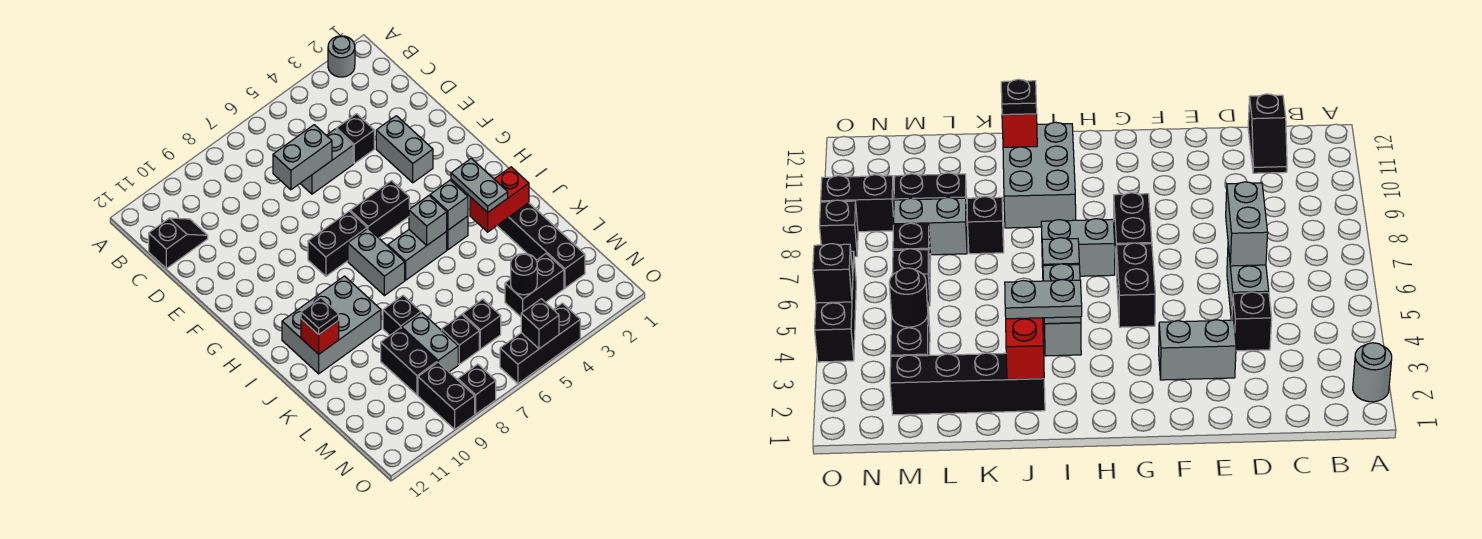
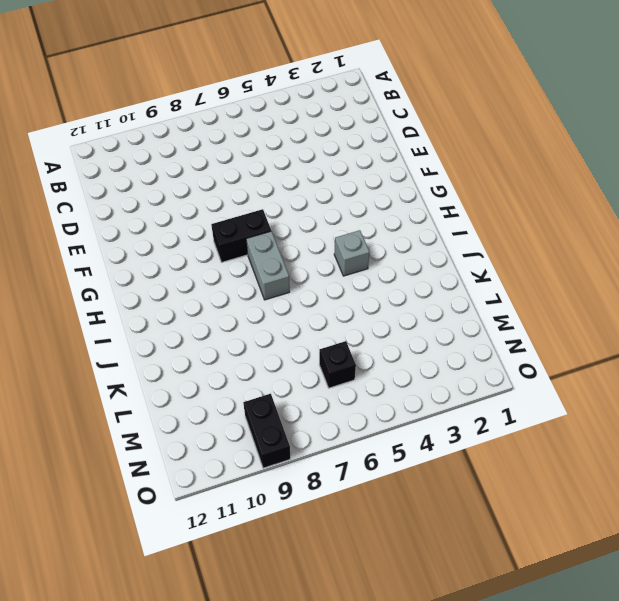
none -> grey 1x1 round brick [328,36,355,77]
none -> black 1x2 slope [149,218,208,269]
none -> black 1x1 brick [336,114,374,164]
none -> grey 1x2 brick [300,129,353,194]

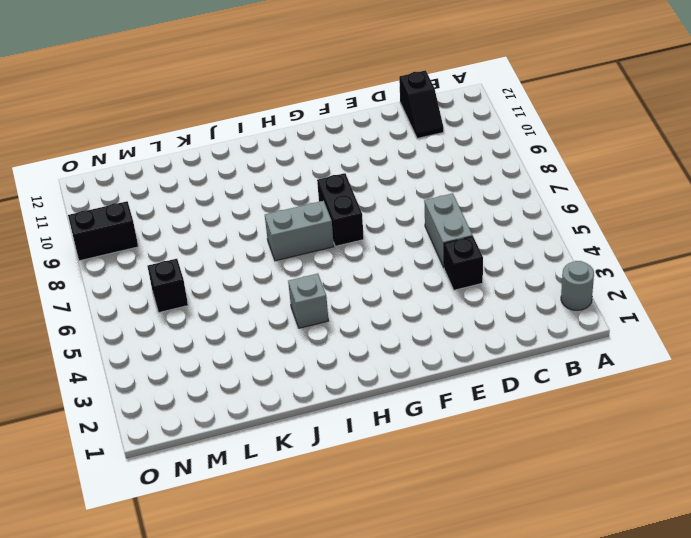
none -> grey 1x2 brick [376,116,433,183]
none -> black 1x2 brick [350,181,409,238]
none -> grey 1x2 brick [388,230,447,280]
none -> grey 2x3 brick [282,276,381,374]

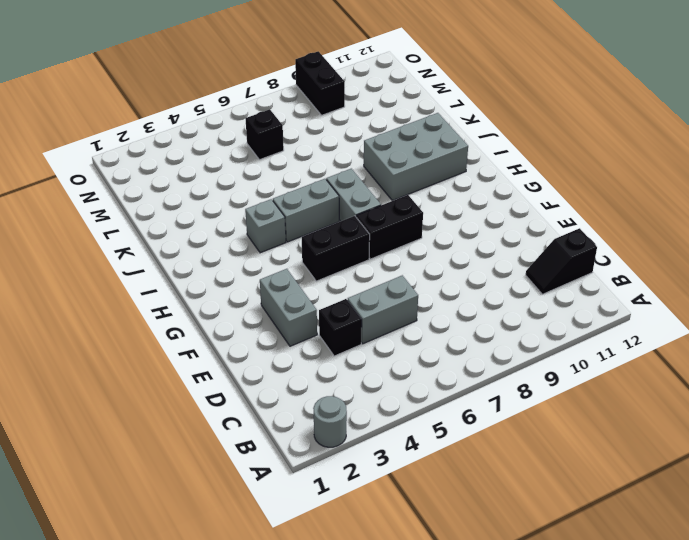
none -> black 1x4 brick [497,203,585,288]
none -> black 1x1 brick [383,296,421,335]
none -> grey 1x2 brick [402,313,458,372]
none -> black 1x2 brick [381,328,437,395]

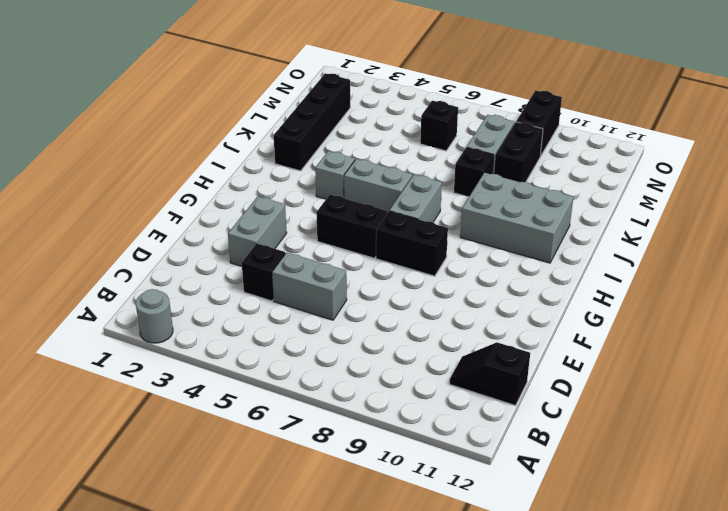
none -> black 1x2 brick [505,254,564,317]
none -> black 1x1 brick [442,315,479,364]
none -> black 1x3 brick [500,303,580,383]
none -> black 1x1 brick [458,364,496,414]

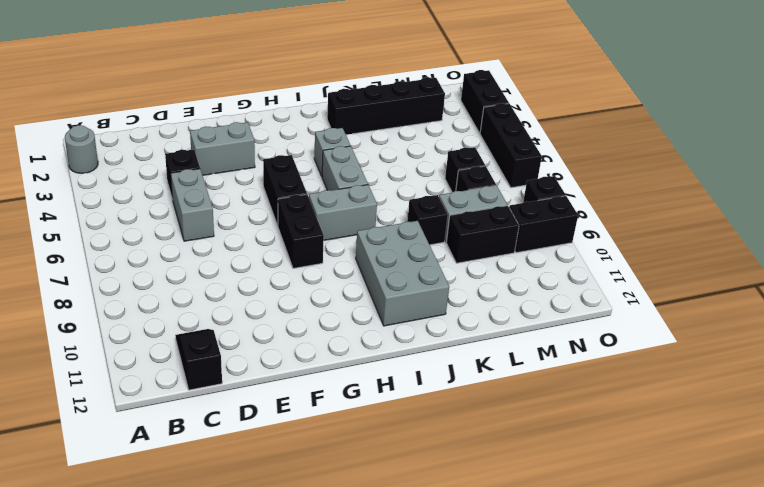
black 1x2 brick [461,70,509,133] -> black 1x2 brick moved to [505,254,564,317]
none -> grey 1x2 brick [273,125,332,190]
none -> grey 1x1 brick [430,180,468,230]
none -> grey 1x1 brick [409,196,447,245]
none -> red 1x2 brick [470,167,529,232]

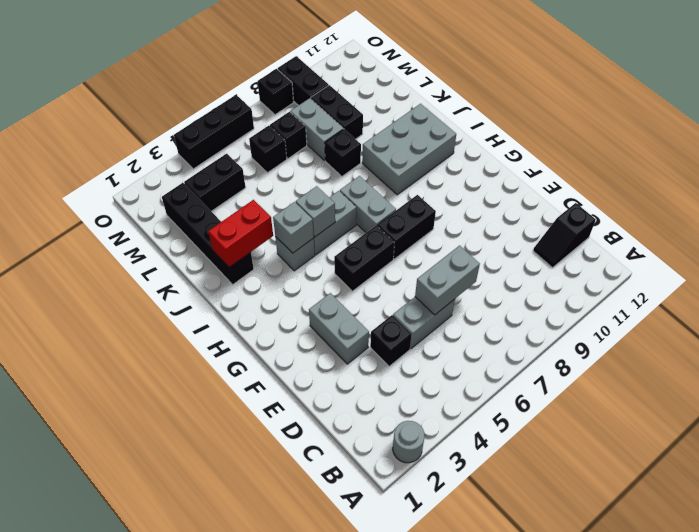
none -> red 1x1 brick [301,319,339,354]
none -> black 1x1 round brick [511,254,537,295]
none -> black 1x1 brick [521,299,559,349]
none -> grey 1x2 plate [451,158,508,213]

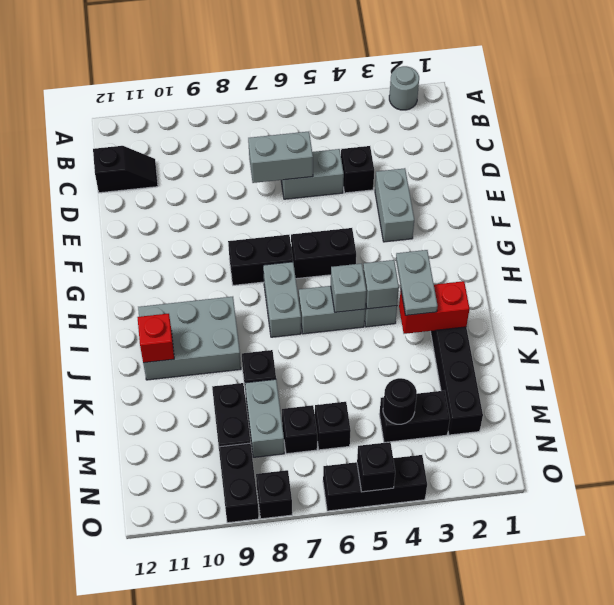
none -> black 1x1 plate [301,298,339,335]

